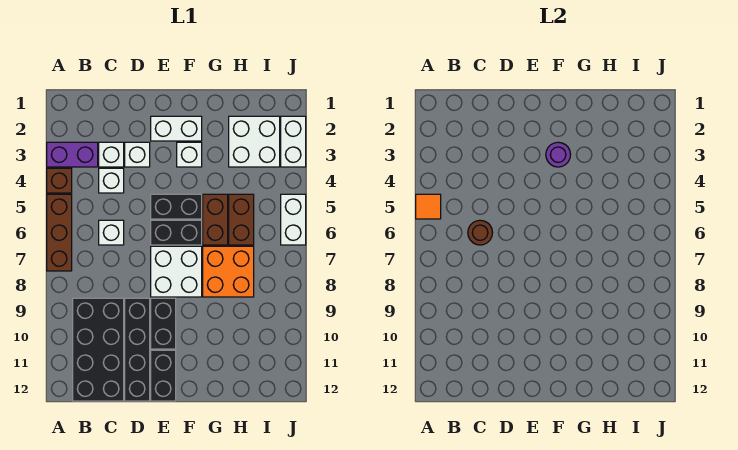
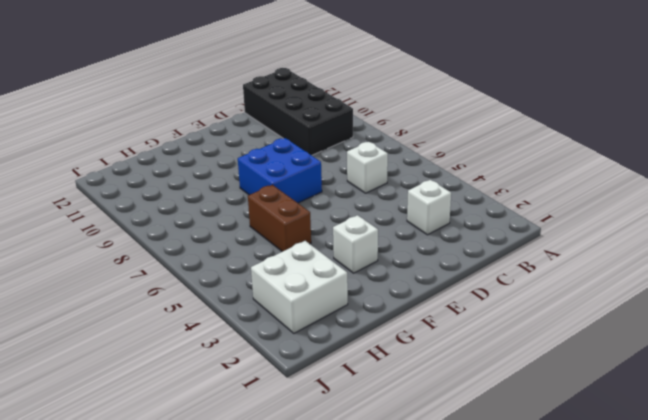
blue 2x2 brick [238,138,322,203] -> white 2x2 brick [151,246,202,297]
none -> purple 1x2 brick [47,142,98,167]
none -> brown 1x1 brick [47,168,72,193]
none -> brown 1x3 brick [47,194,72,271]

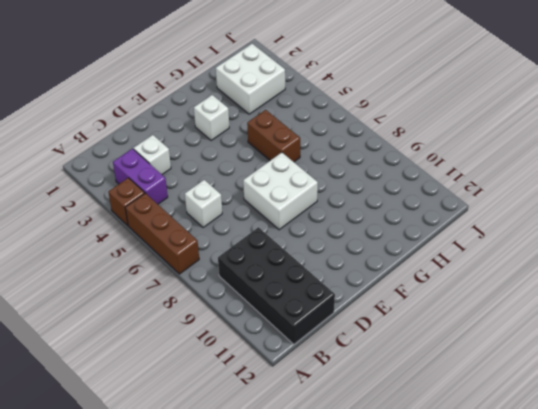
purple 1x2 brick [113,149,168,204] -> purple 1x2 brick turned to [47,142,98,167]
none -> white 1x1 brick [99,168,124,193]
none -> white 1x1 brick [125,142,150,167]
none -> black 1x4 brick [125,298,150,401]

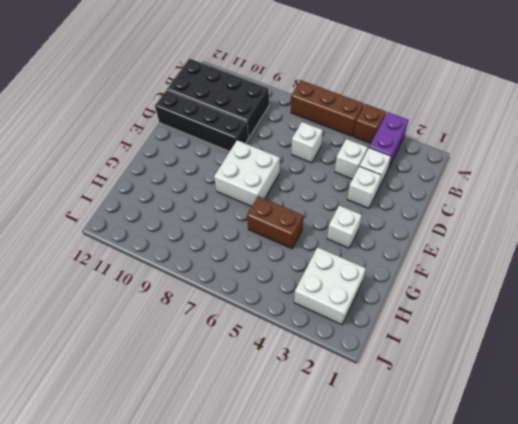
none -> white 1x2 brick [151,116,202,141]
none -> black 1x2 brick [151,194,202,219]
none -> black 1x2 brick [151,220,202,245]

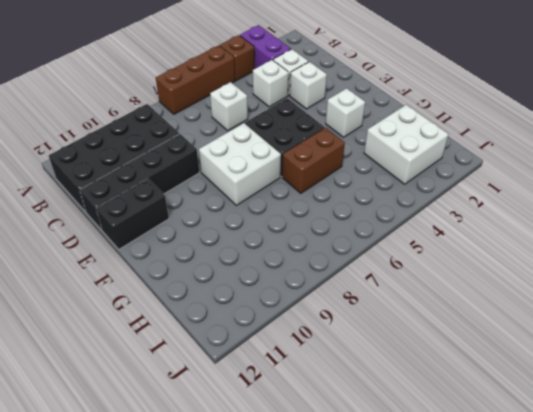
none -> white 1x2 brick [151,116,202,141]
none -> black 1x2 brick [151,298,176,349]
none -> orange 2x2 brick [203,246,254,297]

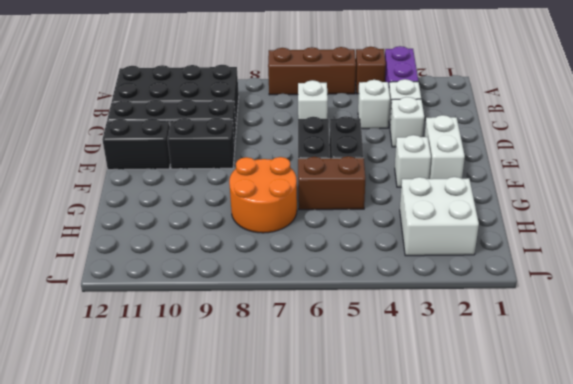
orange 2x2 round brick [229,157,297,233] -> orange 2x2 brick [203,246,254,297]
none -> white 2x2 brick [151,246,202,297]
none -> brown 1x2 brick [229,194,254,245]
none -> white 1x2 brick [281,116,306,167]

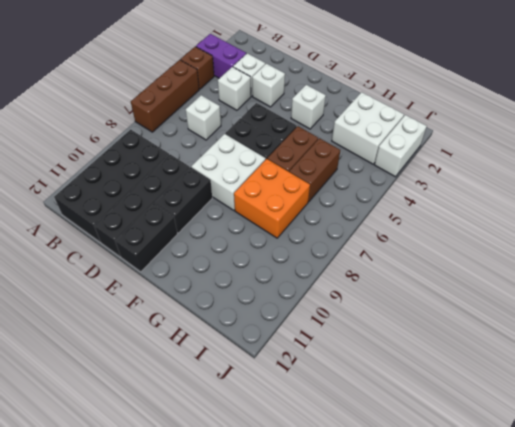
none -> white 1x2 brick [151,116,202,141]
none -> white 1x2 brick [281,194,306,245]
none -> orange 1x1 tile [416,194,441,219]

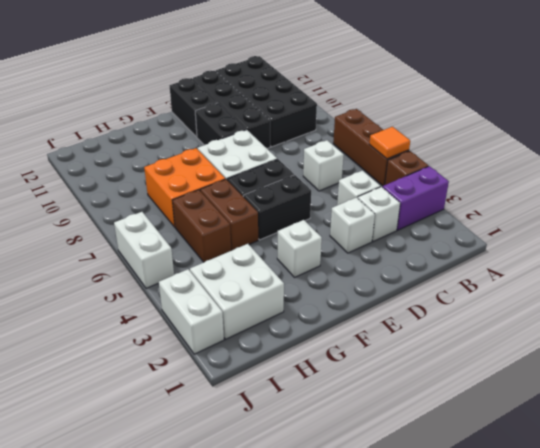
none -> white 1x2 brick [151,116,202,141]
none -> brown 1x1 round brick [468,220,493,245]
none -> purple 1x1 round brick [546,142,571,167]

